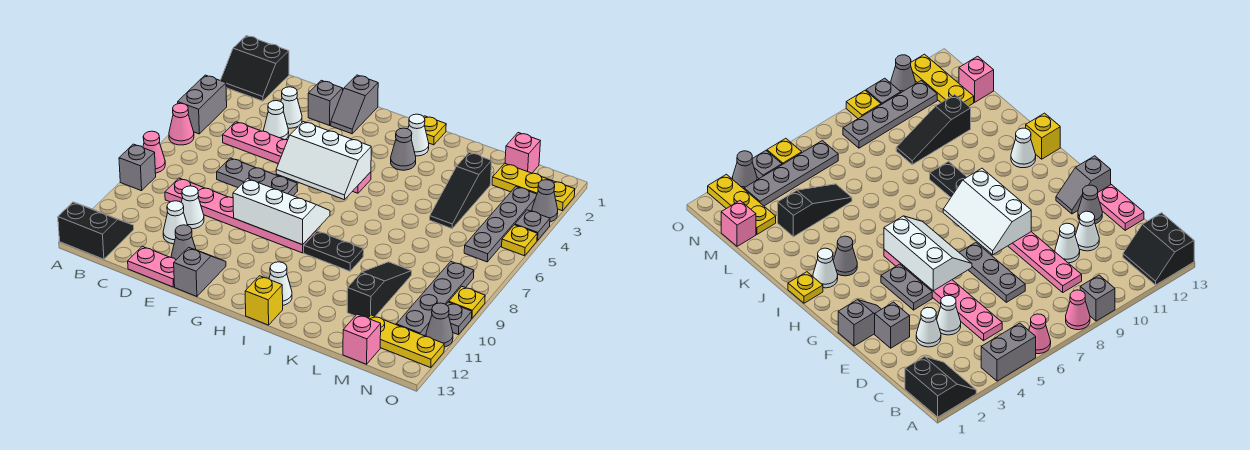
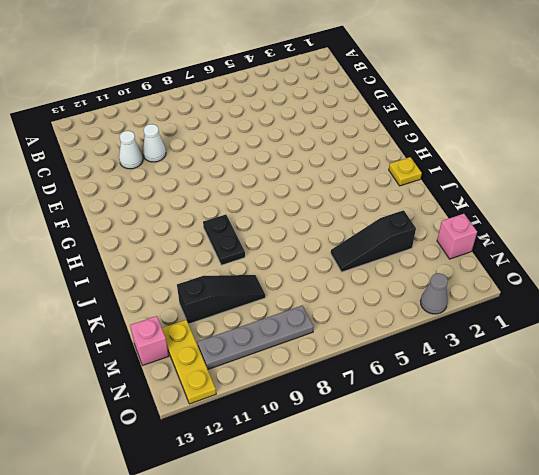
none -> black 2x2 slope [220,36,289,101]
none -> grey 1x2 brick [178,75,227,134]
none -> pink 1x1 cone [169,103,194,145]
none -> pink 1x1 cone [143,131,165,173]

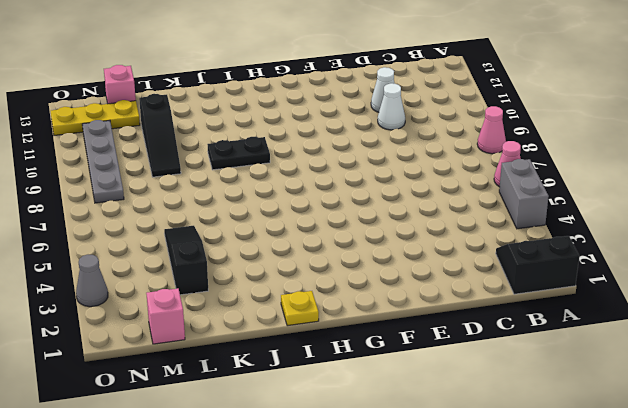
none -> grey 1x1 brick [119,144,156,191]
none -> black 2x2 slope [58,202,134,259]
none -> pink 1x6 plate [222,122,371,193]
none -> pink 1x6 plate [165,178,316,253]

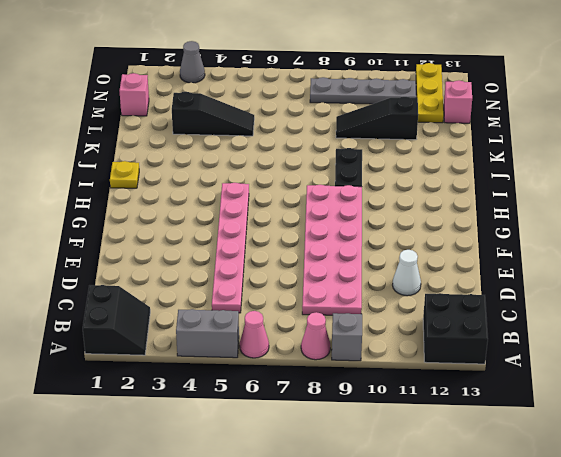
black 2x2 brick [423,293,488,364] -> black 2x2 slope [58,202,134,259]
pink 2x6 plate [302,185,362,315] -> pink 1x6 plate [165,178,316,253]
none -> white 1x1 cone [281,87,302,128]
none -> white 1x1 cone [264,101,289,140]
none -> grey 1x3 plate [217,158,298,196]
none -> white 1x1 cone [181,186,204,229]

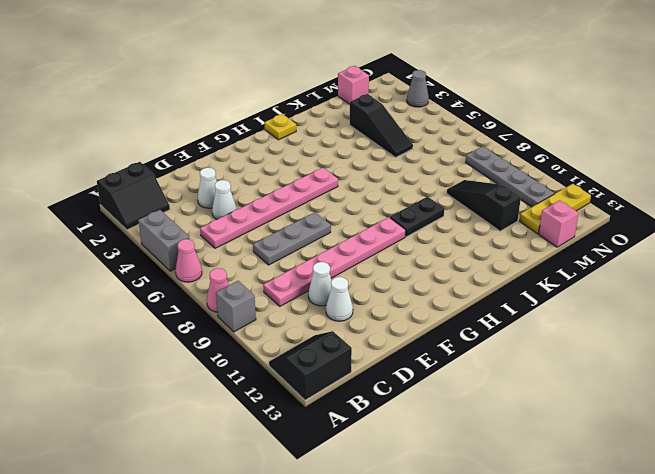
none -> pink 1x2 plate [128,246,176,287]
none -> grey 1x1 brick [308,80,343,125]
none -> grey 1x1 cone [171,225,196,260]
none -> grey 1x2 slope [331,75,378,134]

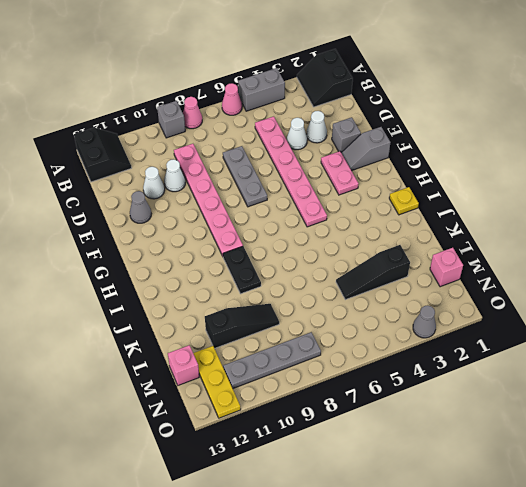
pink 1x2 plate [321,151,358,195] -> pink 1x2 plate moved to [128,246,176,287]
none -> grey 1x2 plate [881,264,932,310]
none -> grey 1x2 slope [174,247,226,296]
none -> white 1x1 cone [408,114,429,156]
none -> grey 1x1 cone [391,128,416,170]

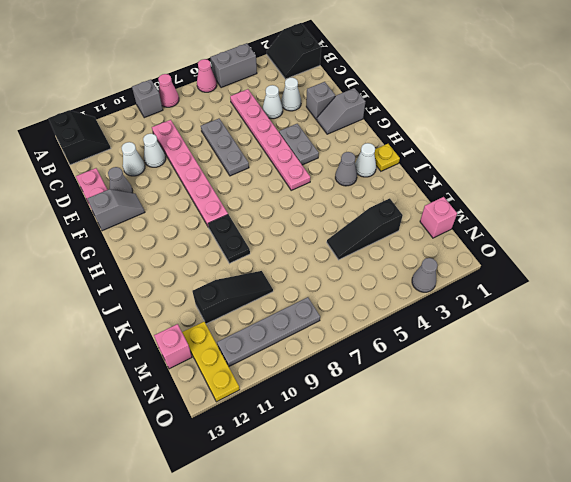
none -> white 1x1 cone [269,262,292,305]
none -> yellow 1x1 brick [245,276,283,325]
none -> yellow 1x3 plate [492,163,575,211]
none -> grey 1x4 plate [464,187,537,262]

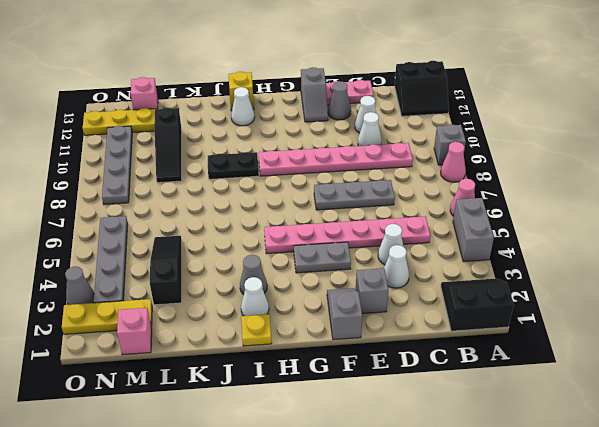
none -> grey 1x1 plate [515,210,550,241]
none -> yellow 1x1 plate [502,225,537,256]
none -> yellow 1x1 plate [449,287,485,318]
none -> grey 1x1 plate [446,302,472,335]

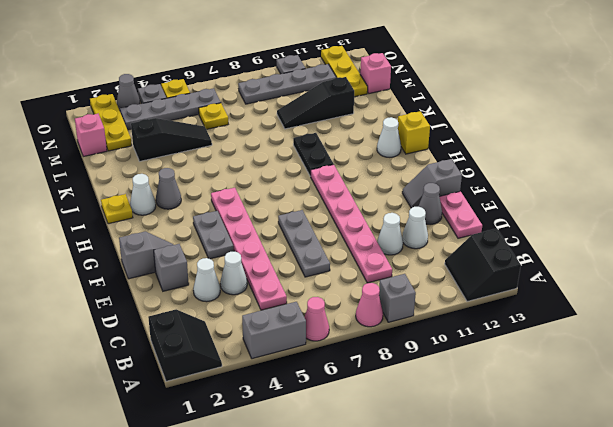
yellow 1x1 plate [199,103,228,129] -> yellow 1x1 plate moved to [449,287,485,318]
none -> grey 1x1 cone [426,303,453,347]
none -> white 2x3 slope [276,122,371,200]
none -> white 2x3 slope [233,179,330,245]

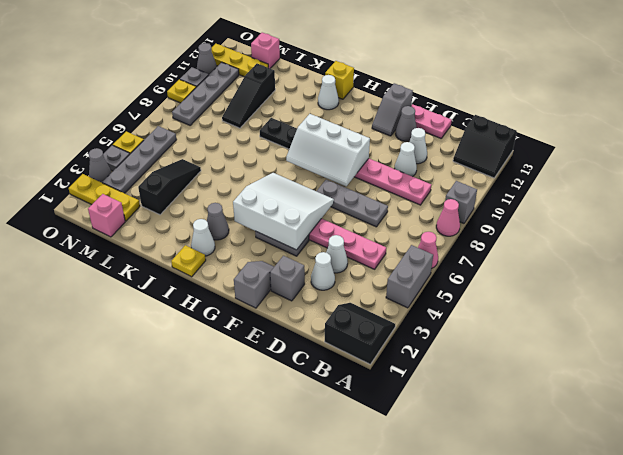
white 3x3 slope [233,173,334,250] -> white 2x3 slope [276,122,371,200]

